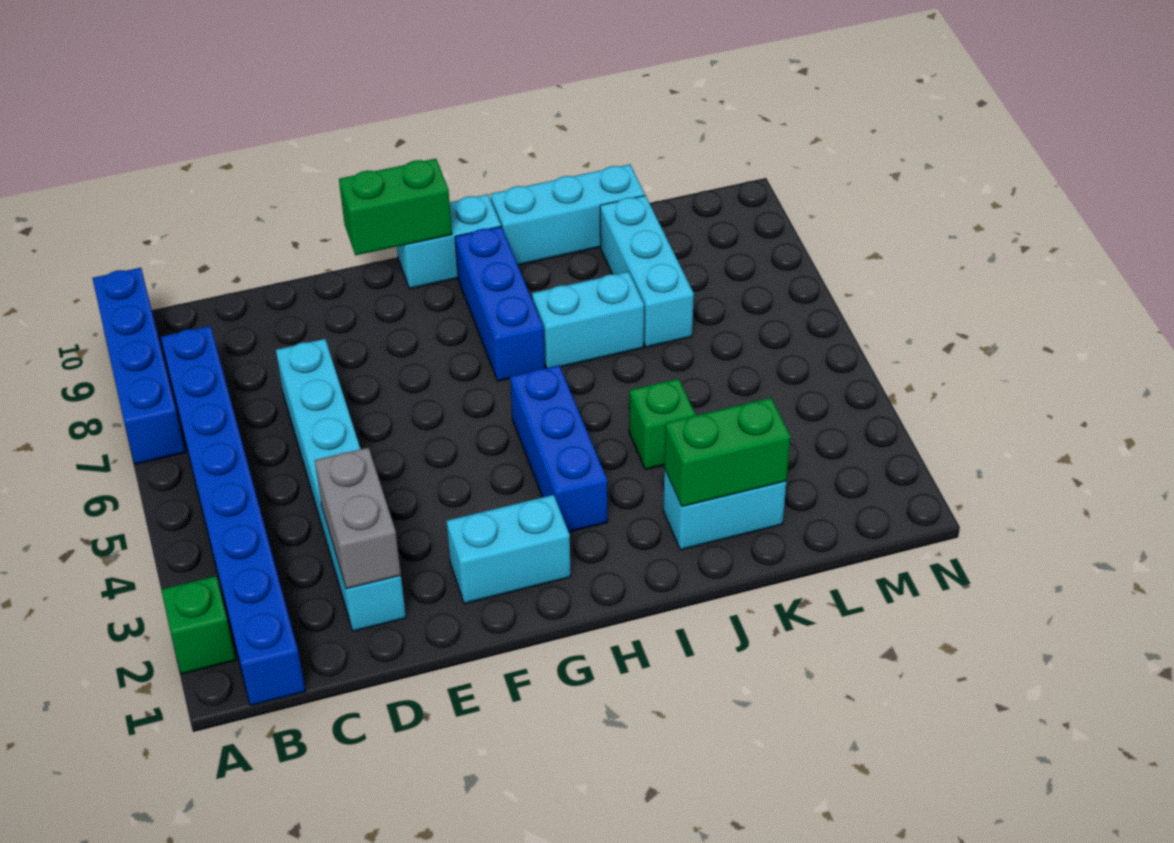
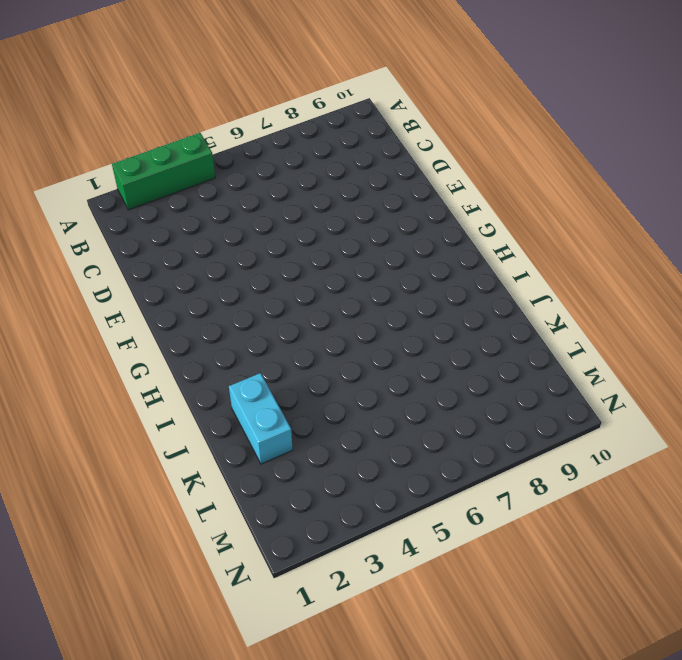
green 1x3 brick [112,133,215,210] -> green 1x1 brick [161,576,236,674]
none -> blue 1x4 brick [92,268,185,464]
none -> blue 1x8 brick [161,326,305,706]
none -> cyan 1x6 brick [276,339,406,631]

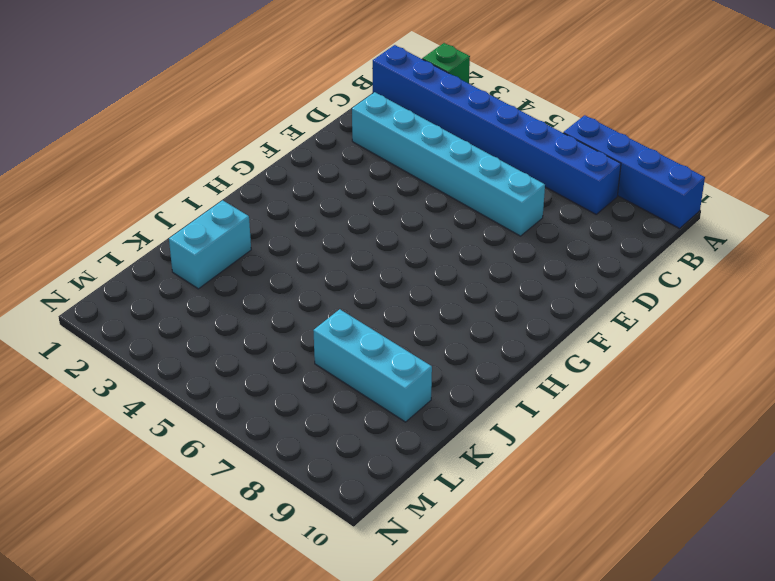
none -> cyan 1x2 brick [447,495,571,604]
none -> cyan 1x2 brick [397,194,501,289]
none -> blue 1x3 brick [510,365,608,532]

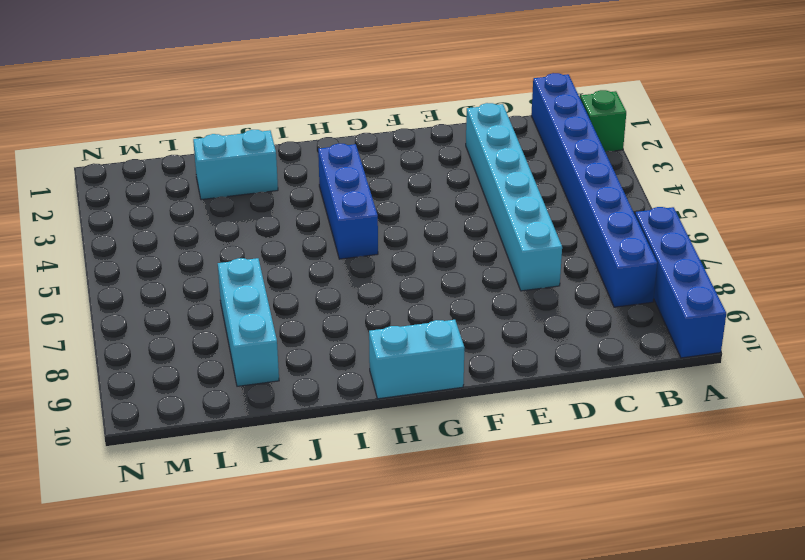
none -> cyan 1x2 brick [447,495,571,604]
none -> blue 1x3 brick [455,227,545,381]
none -> cyan 1x2 brick [532,272,644,368]

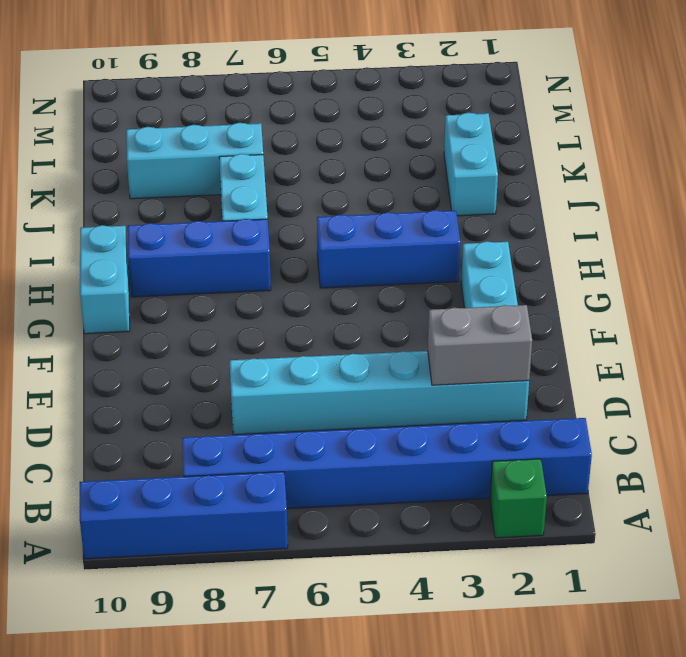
none -> cyan 1x3 brick [490,164,645,265]
none -> green 1x1 brick [629,379,696,470]
none -> green 1x2 brick [339,159,452,255]

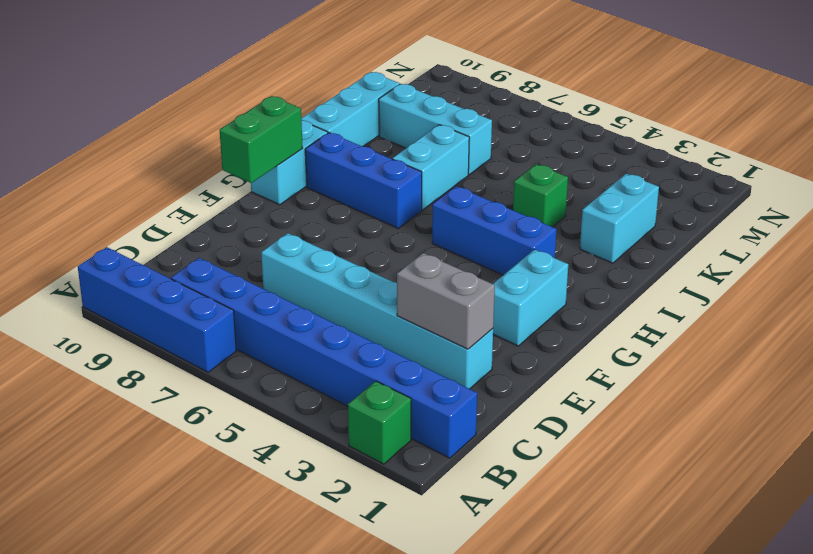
none -> green 1x2 brick [664,398,791,507]

